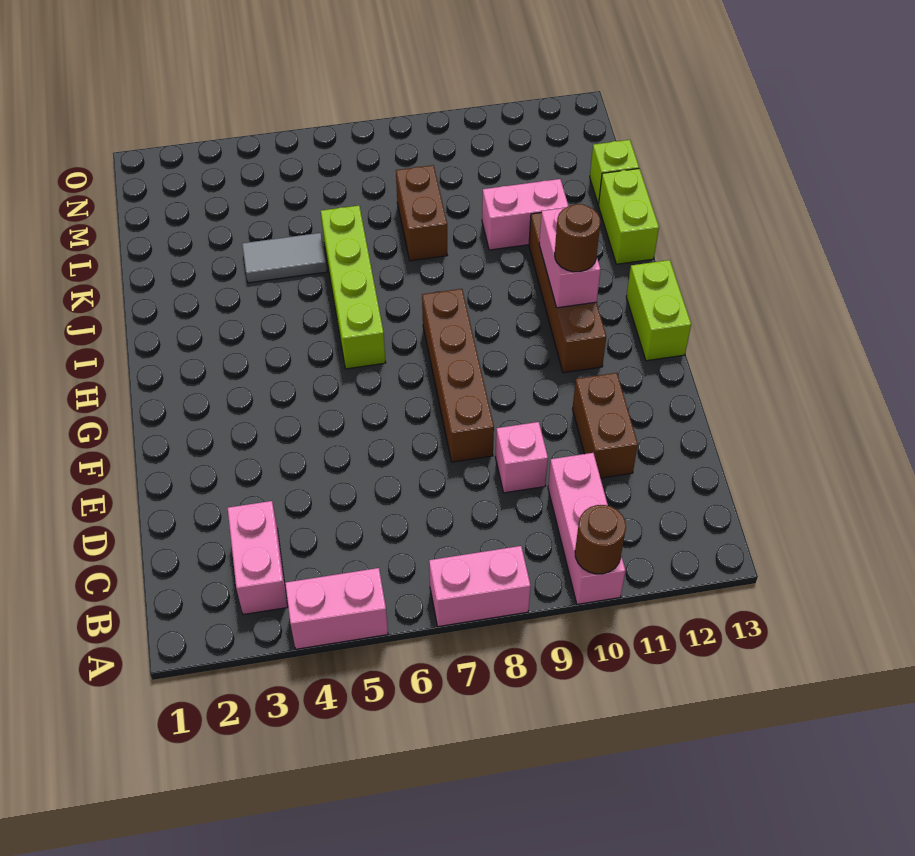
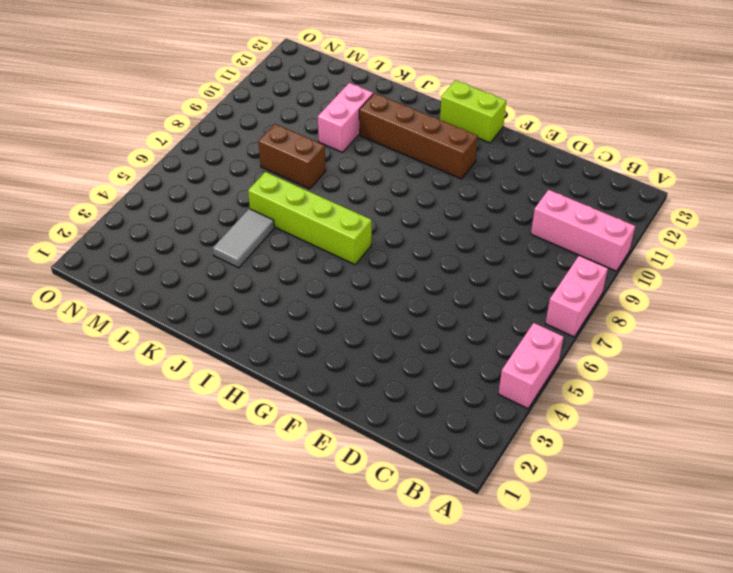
none -> pink 1x2 brick [228,501,288,615]
none -> pink 1x1 brick [495,422,548,493]
none -> brown 1x2 brick [573,373,638,478]

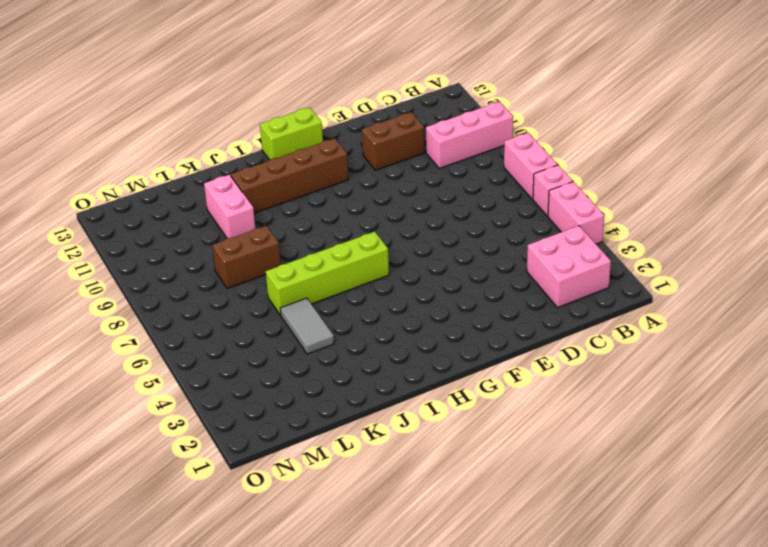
pink 1x1 brick [533,165,573,216] -> pink 1x1 brick moved to [495,422,548,493]
pink 2x2 brick [527,226,611,308] -> pink 1x2 brick [228,501,288,615]
none -> brown 1x4 brick [422,289,494,462]
none -> lime 1x2 brick [599,169,659,264]
none -> lime 1x1 brick [590,140,639,205]

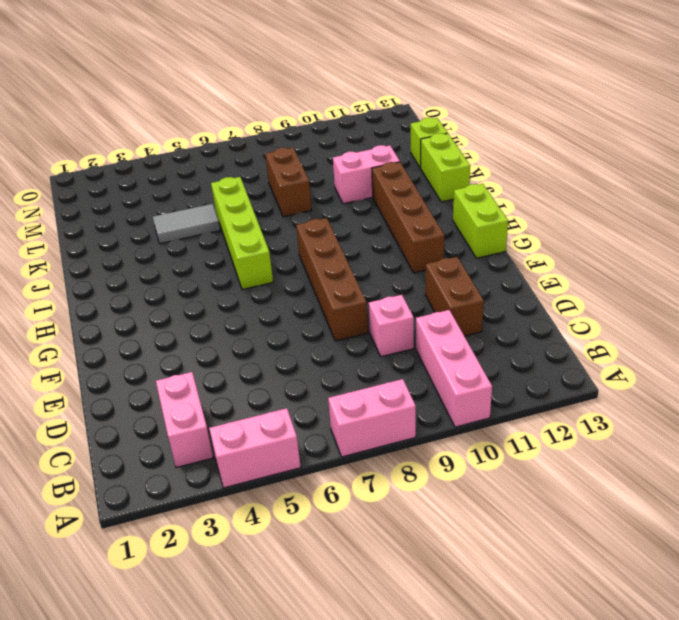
none -> brown 1x1 round brick [575,505,626,574]
none -> pink 1x2 brick [539,208,601,308]
none -> brown 1x1 round brick [555,204,600,272]

